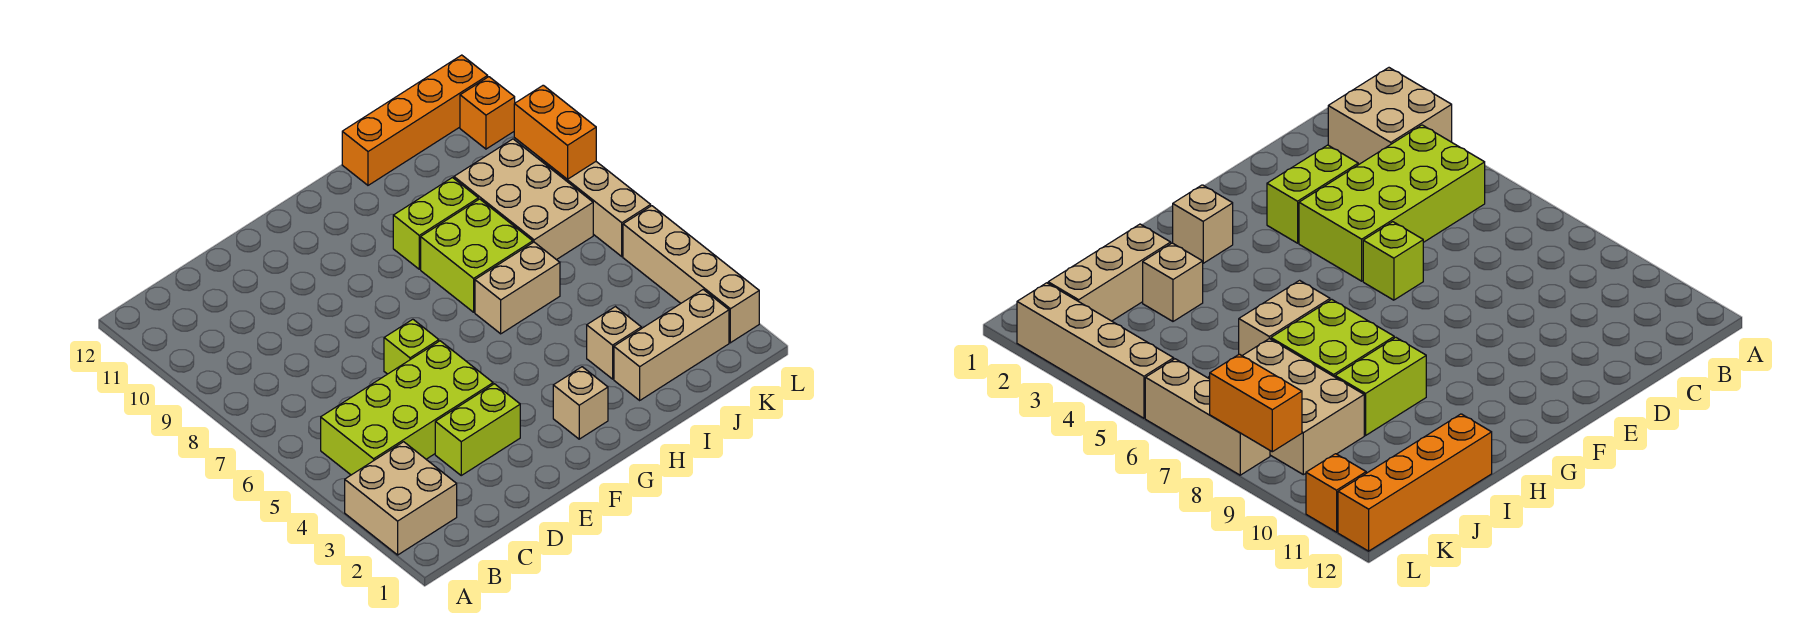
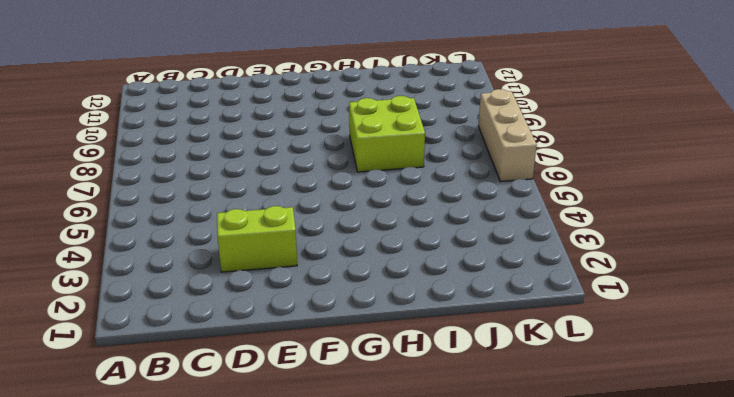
none -> tan 2x2 brick [345,442,457,555]
none -> lime 2x4 brick [321,341,493,475]
none -> lime 1x1 brick [384,319,439,374]

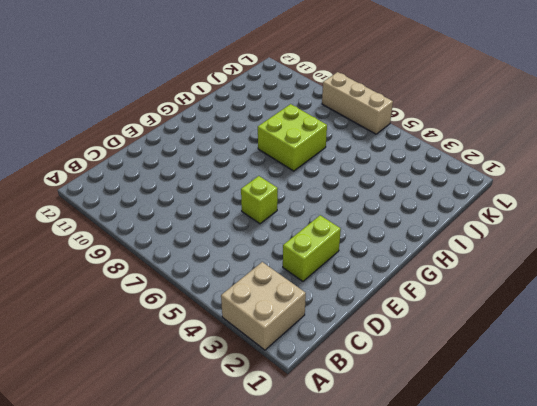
none -> lime 2x4 brick [321,341,493,475]
none -> tan 1x1 brick [553,367,608,439]
none -> tan 1x2 brick [475,242,560,334]

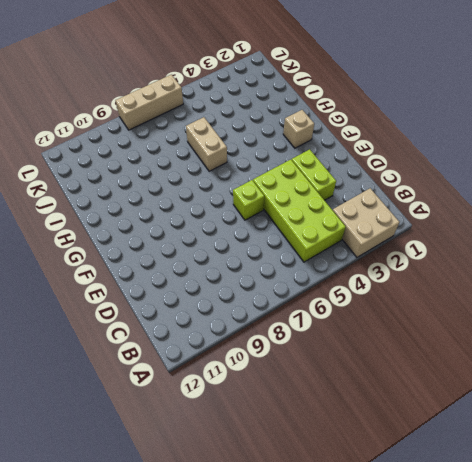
none -> lime 2x2 brick [421,199,533,312]
none -> lime 1x2 brick [393,178,478,269]
none -> tan 1x3 brick [614,290,729,400]

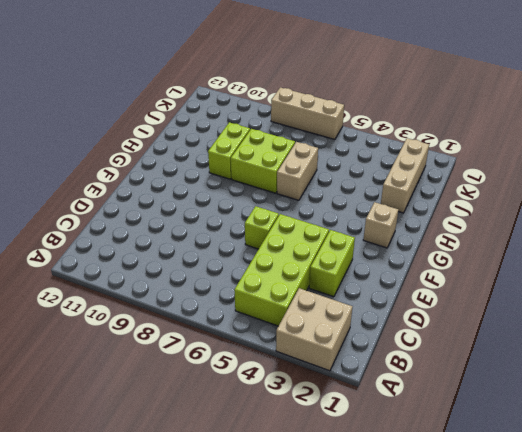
none -> tan 1x1 brick [587,307,641,379]
none -> orange 1x4 brick [342,55,488,185]
none -> tan 2x3 brick [454,139,593,260]

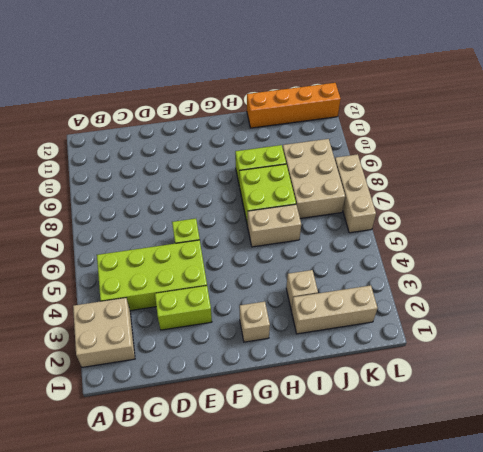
none -> tan 1x4 brick [623,206,759,343]
none -> orange 1x1 brick [460,77,515,149]
none -> orange 1x2 brick [514,85,596,179]

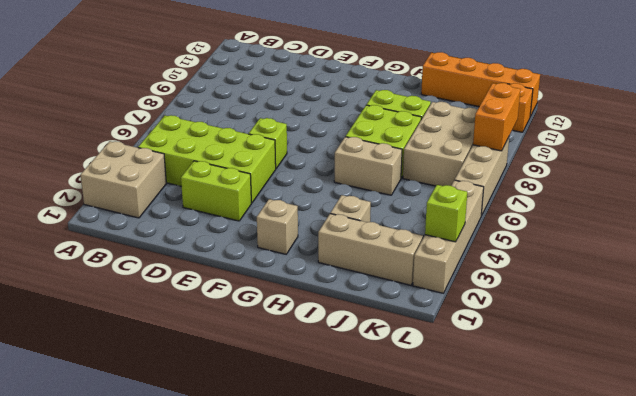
lime 1x1 brick [425,185,467,242] -> none

